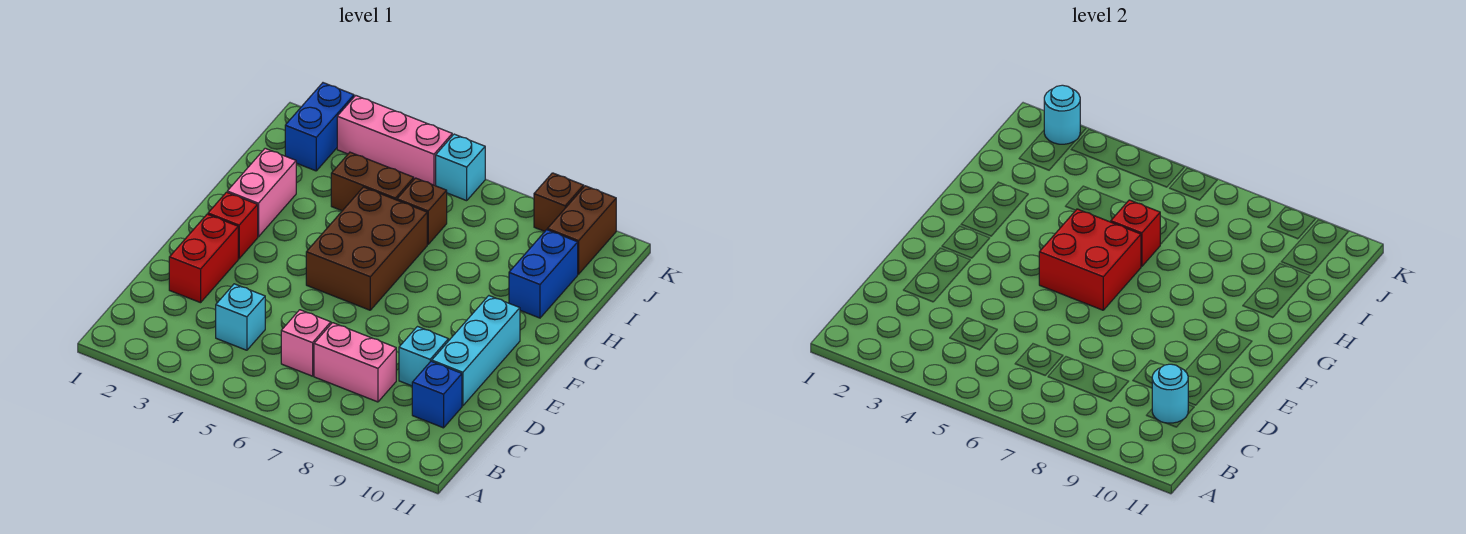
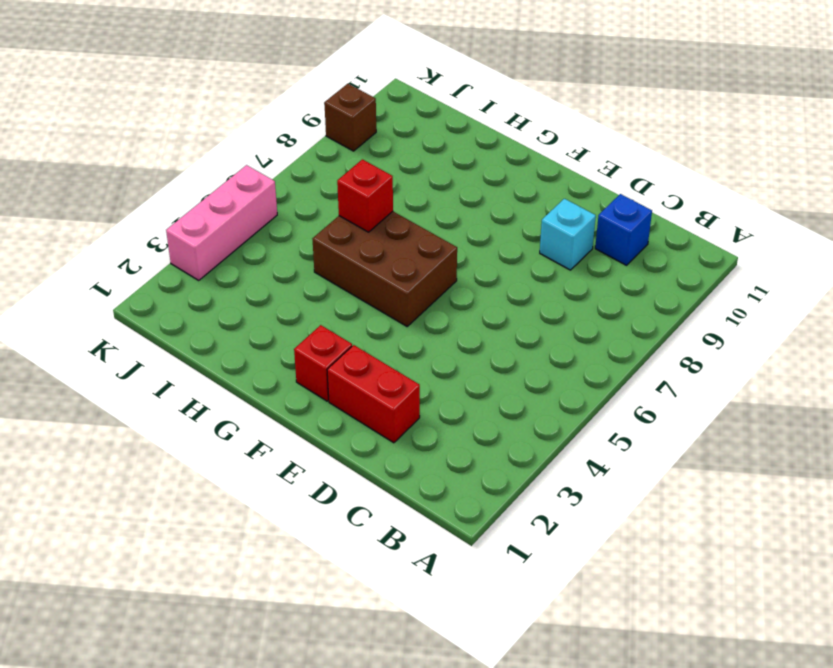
none -> cyan 1x1 brick [216,284,265,350]
none -> pink 1x1 brick [281,310,331,376]
none -> pink 1x2 brick [314,323,396,402]

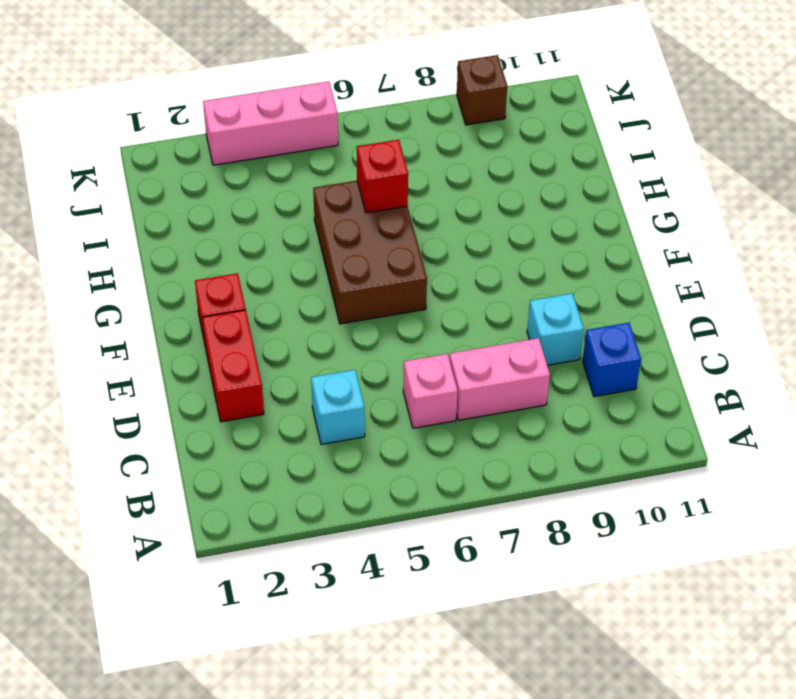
none -> cyan 1x3 brick [432,296,520,406]
none -> pink 1x2 brick [227,148,296,237]
none -> blue 1x2 brick [509,230,578,318]

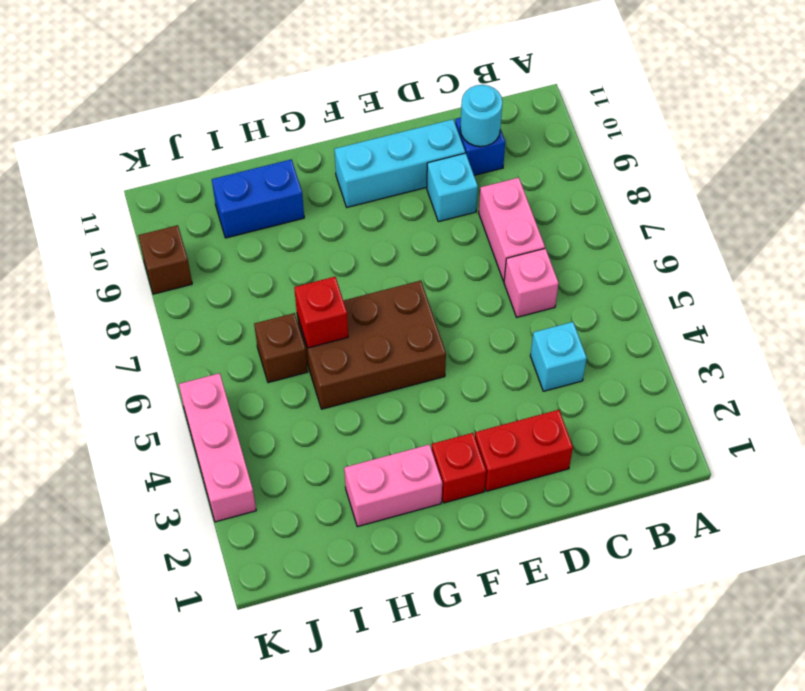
none -> brown 1x2 brick [331,152,414,211]
none -> blue 1x2 brick [285,83,354,171]
none -> brown 1x2 brick [547,186,616,274]

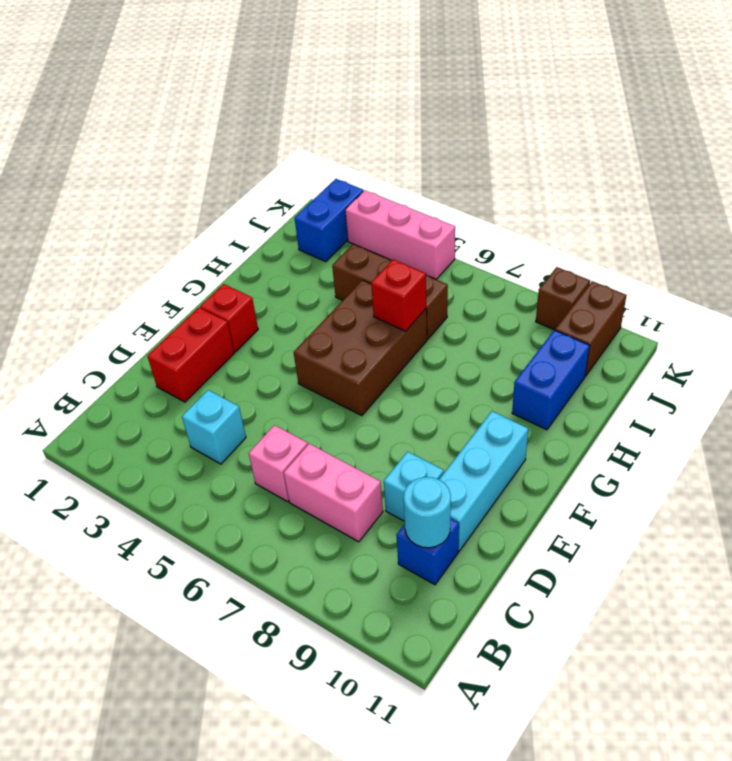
none -> pink 1x2 brick [227,148,296,237]
none -> cyan 1x1 brick [436,134,485,201]
none -> red 2x2 brick [1039,209,1141,310]

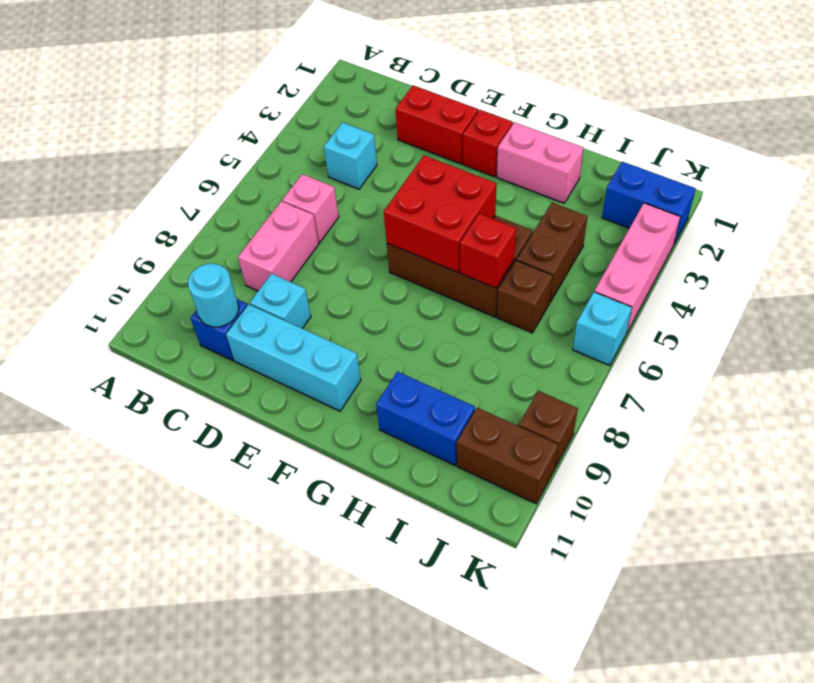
none -> cyan 1x1 round brick [1044,85,1080,144]

